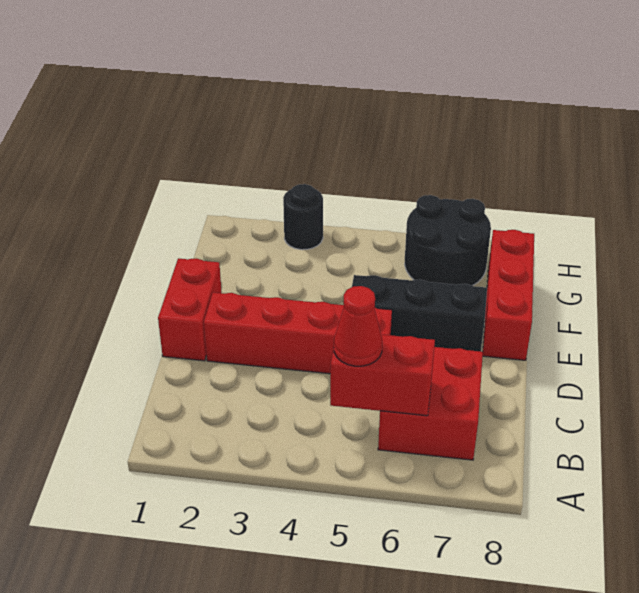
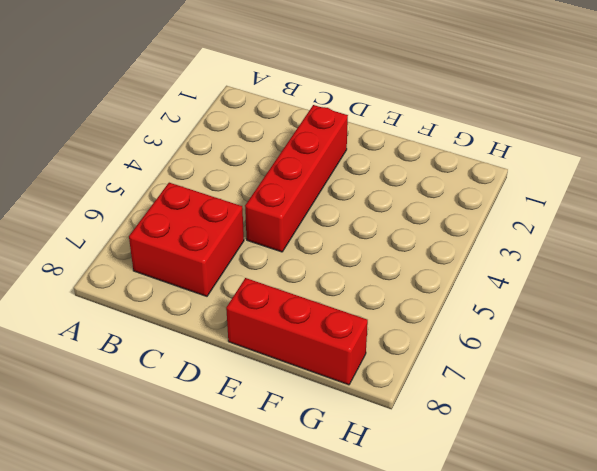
none -> red 1x2 brick [158,258,222,361]
none -> black 1x3 brick [352,275,487,351]

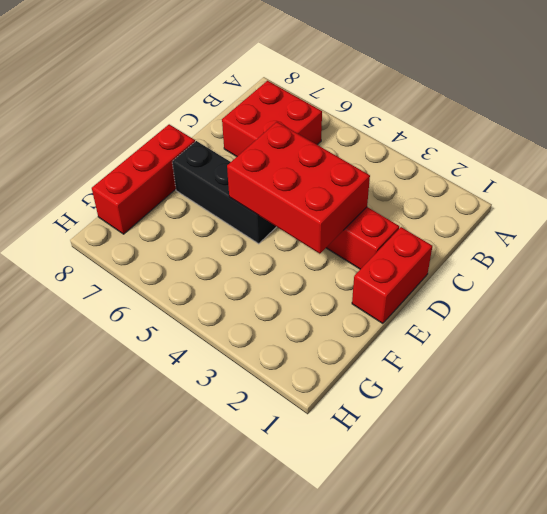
red 2x3 brick [227,122,370,254] -> none
none -> black 2x2 round brick [405,195,491,286]
none -> black 1x1 round brick [283,184,323,250]

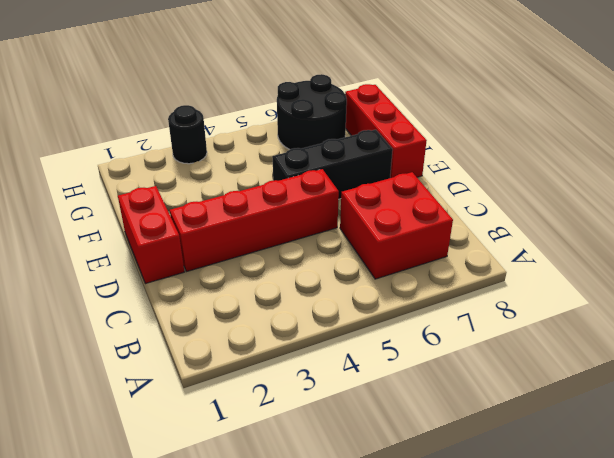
none -> red 1x2 brick [330,334,435,416]
none -> red 1x1 cone [334,286,382,366]

